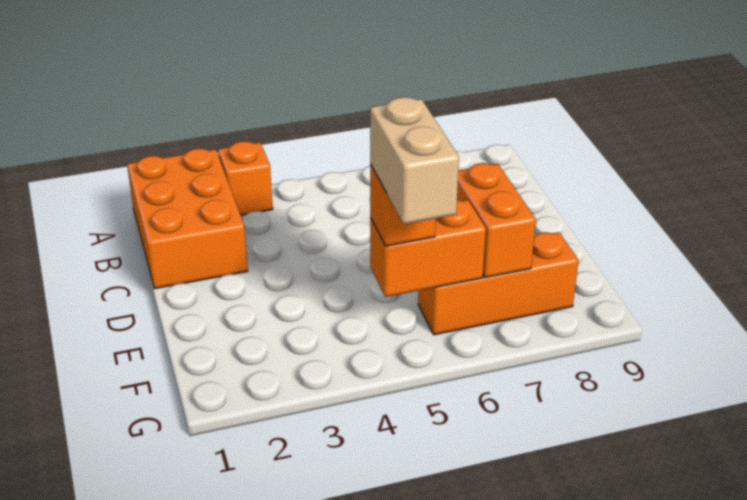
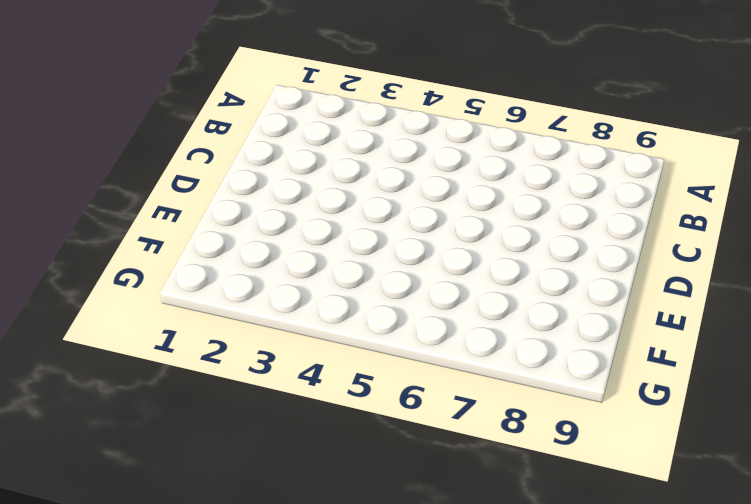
none -> orange 2x3 brick [127,148,248,289]
none -> orange 1x1 brick [218,141,273,215]

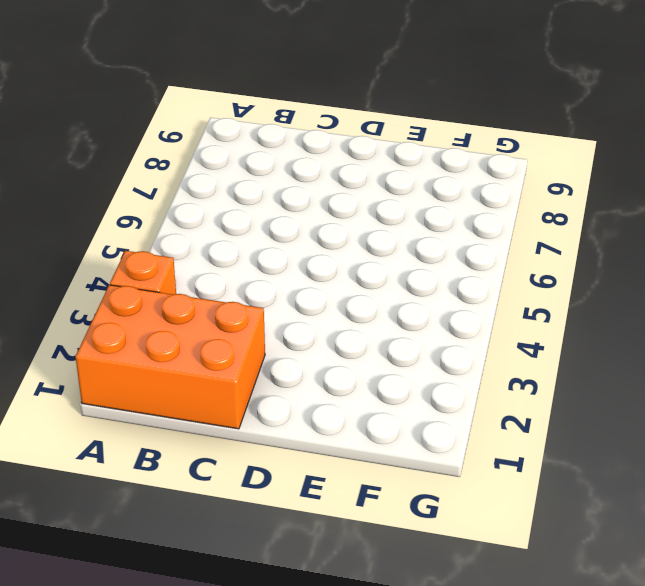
none -> orange 1x3 brick [418,232,579,335]
none -> orange 1x2 brick [457,163,536,278]

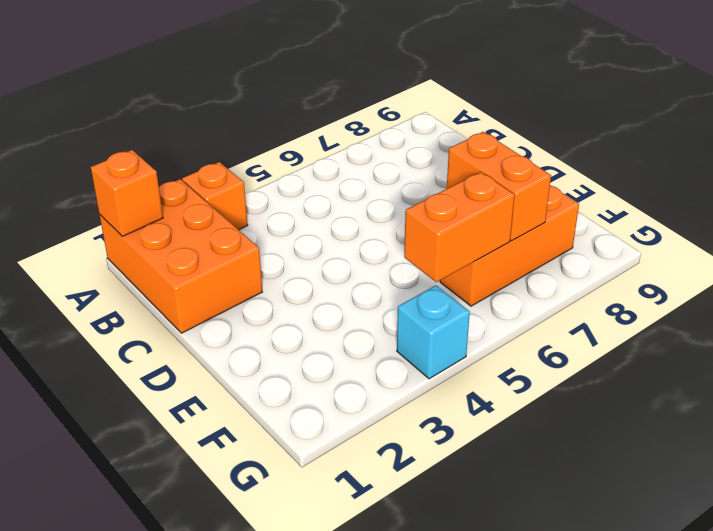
orange 1x1 brick [91,150,163,236] -> orange 1x1 brick moved to [370,164,436,246]
cyan 1x1 brick [397,286,470,379] -> none
none -> tan 1x2 brick [370,97,459,224]

